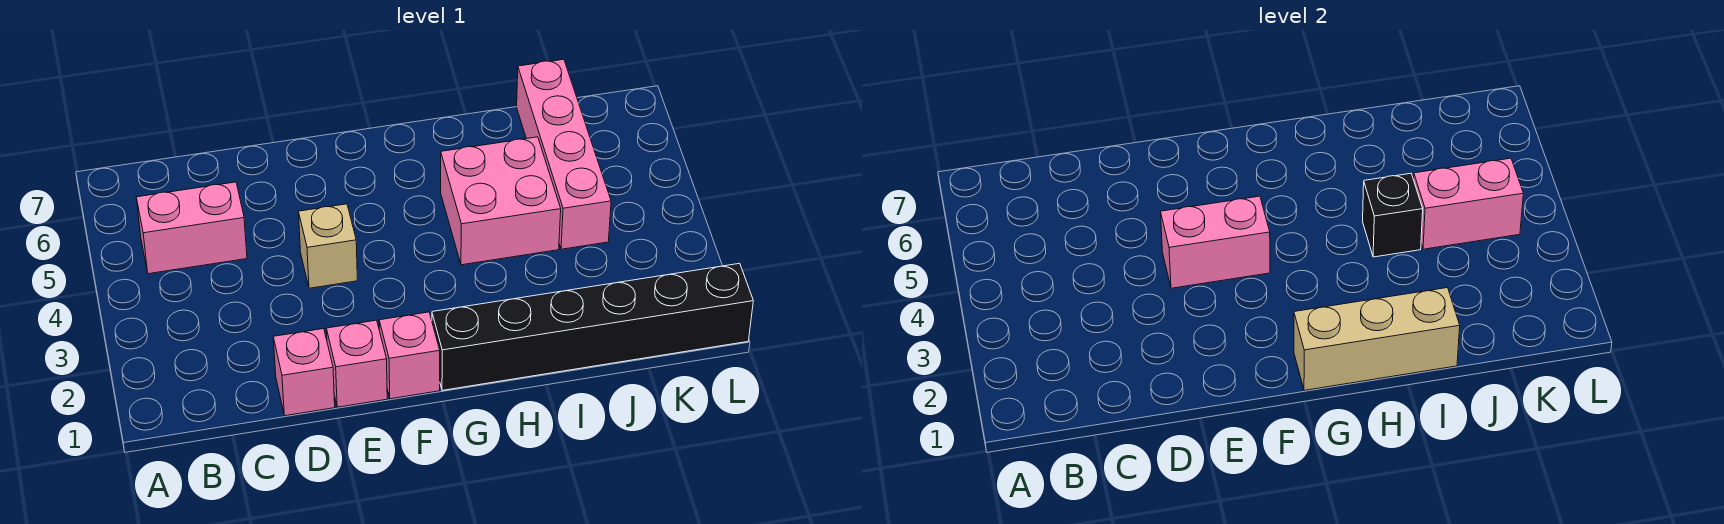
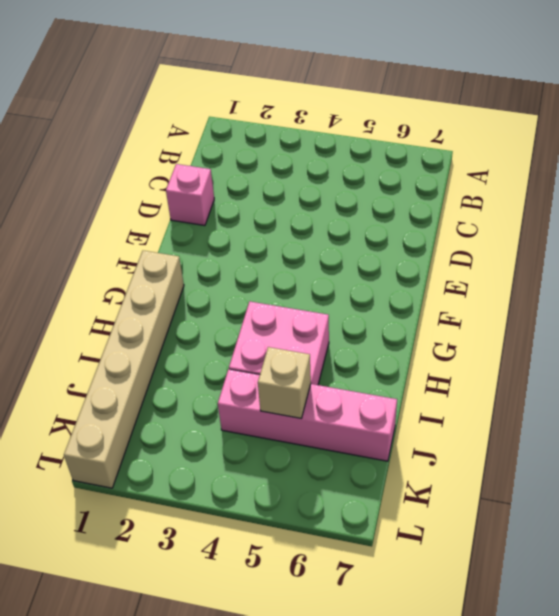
tan 1x6 brick [64,251,184,488] -> black 1x6 brick [432,263,753,390]
tan 1x1 brick [258,347,311,418] -> tan 1x1 brick moved to [299,204,357,288]
none -> pink 1x2 brick [136,182,247,274]
none -> pink 1x1 brick [326,320,387,407]
none -> pink 1x1 brick [379,312,440,399]

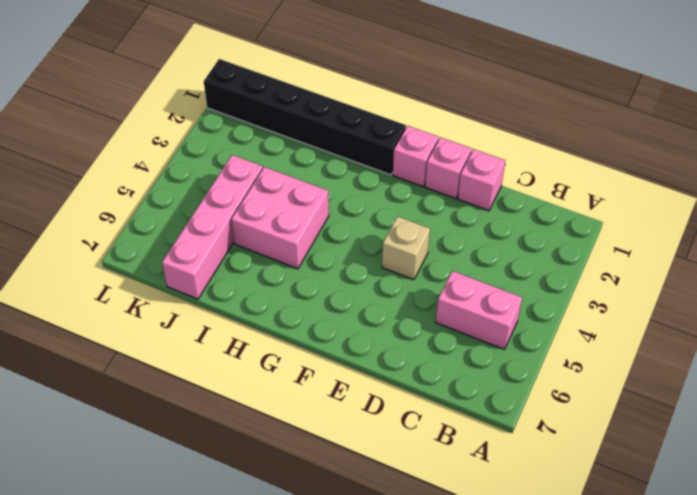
none -> pink 1x2 brick [1161,196,1270,288]
none -> tan 1x3 brick [1294,288,1460,390]
none -> black 1x1 brick [1363,173,1423,257]

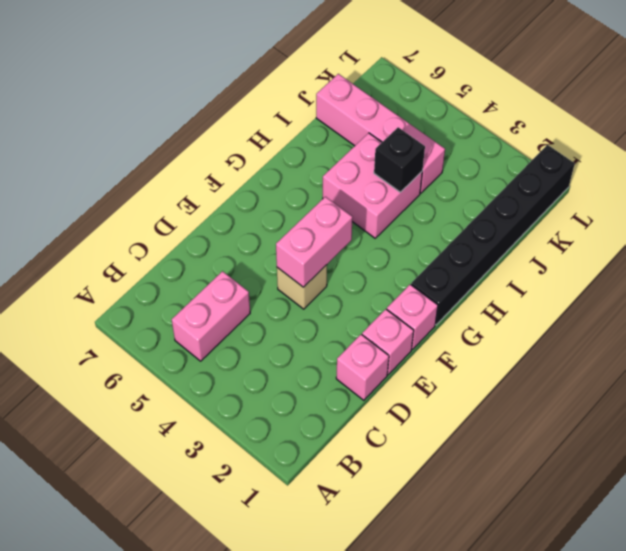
none -> tan 1x3 brick [1294,288,1460,390]
none -> pink 1x2 brick [1414,158,1523,249]

